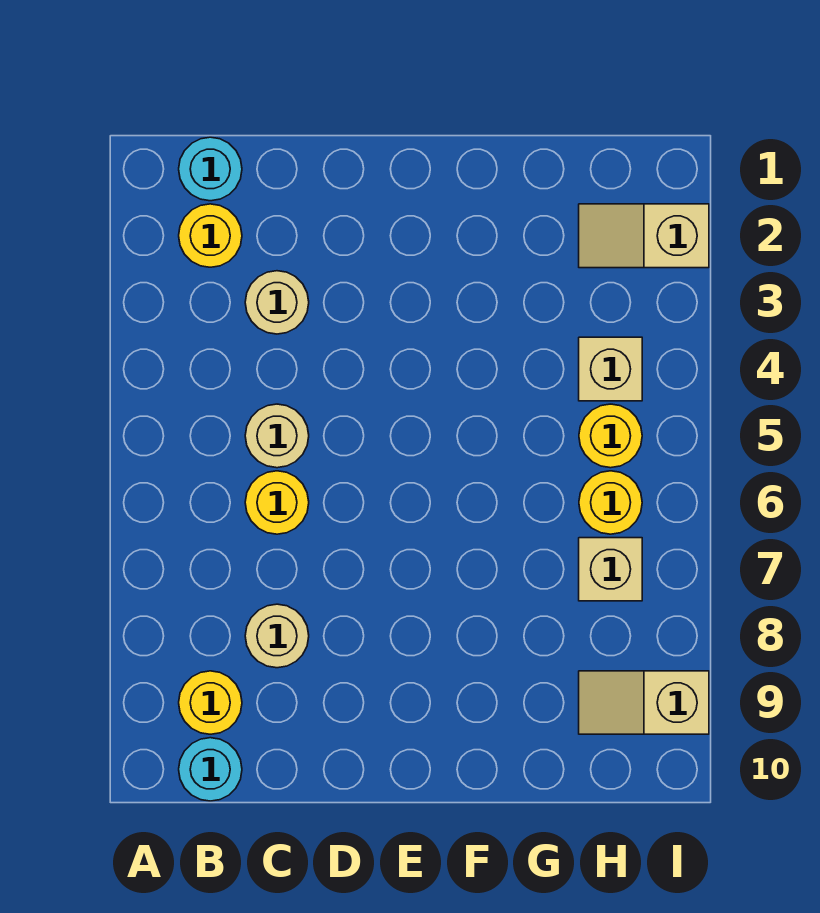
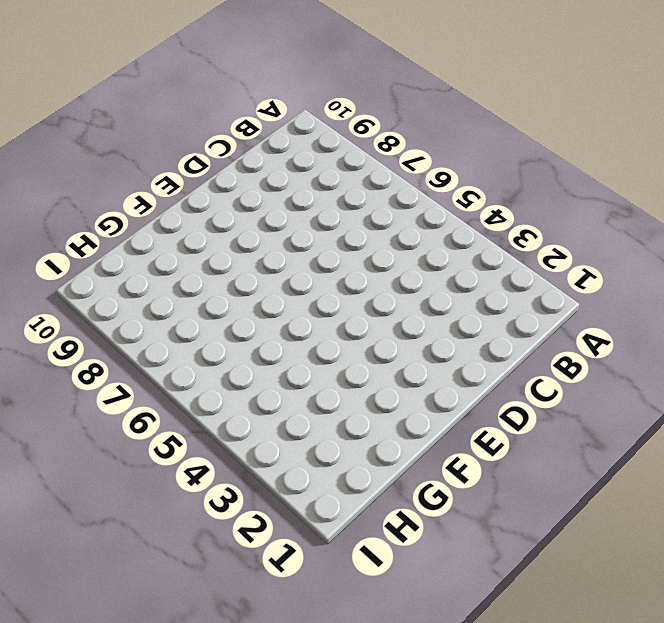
none -> cyan 1x1 round brick [179,137,242,201]
none -> yellow 1x1 round brick [179,204,242,267]
none -> yellow 1x1 round brick [179,671,242,734]

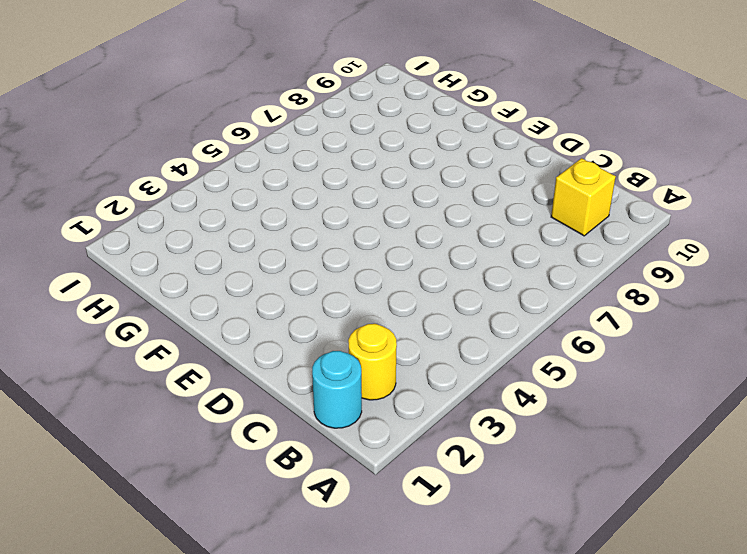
yellow 1x1 brick [551,158,616,236] -> yellow 1x1 round brick [179,671,242,734]
none -> cyan 1x1 round brick [179,738,242,801]
none -> tan 1x1 round brick [245,271,309,334]
none -> tan 1x1 round brick [245,404,309,468]

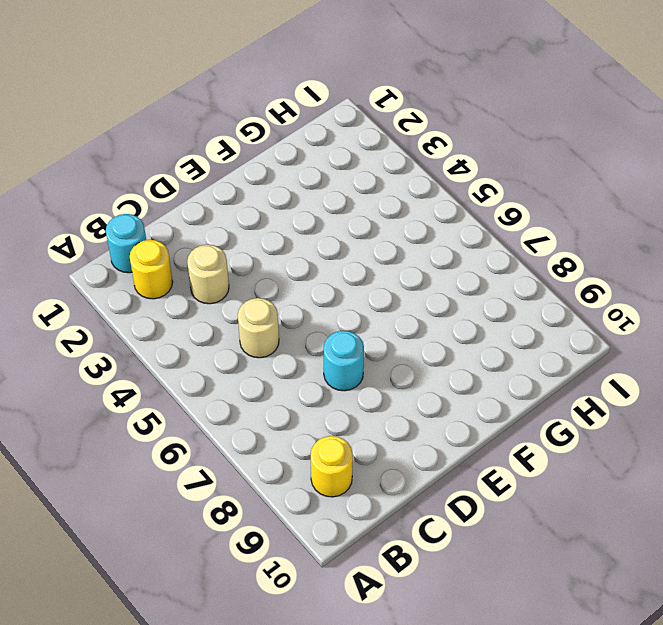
cyan 1x1 round brick [324,331,364,391] -> cyan 1x1 round brick moved to [179,738,242,801]
none -> yellow 1x1 round brick [245,471,309,534]
none -> tan 1x1 round brick [245,604,309,668]
none -> tan 1x2 slope [579,204,709,268]

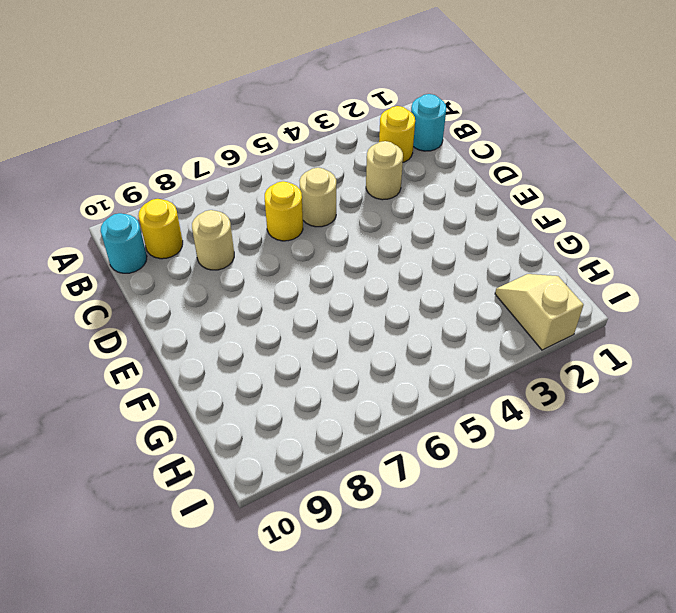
none -> tan 1x1 brick [579,337,642,401]
none -> yellow 1x1 round brick [579,404,642,468]
none -> yellow 1x1 round brick [579,471,642,534]

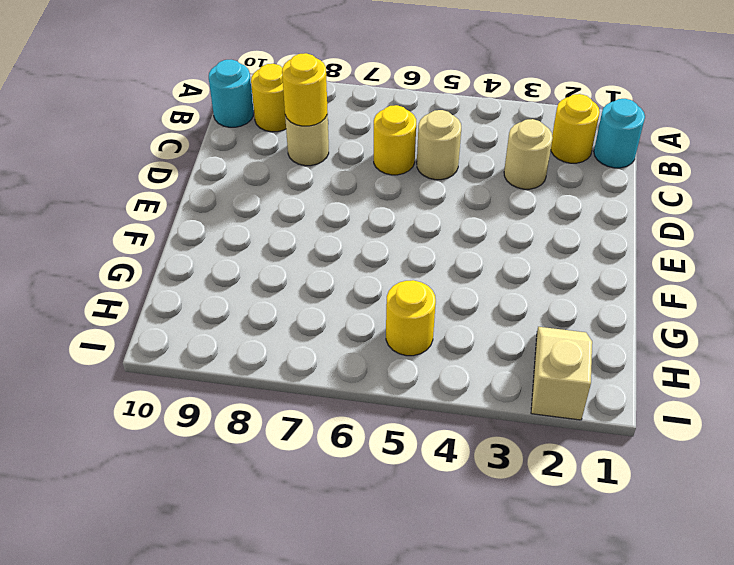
yellow 1x1 round brick [282,53,327,126] -> yellow 1x1 round brick moved to [579,471,642,534]
none -> tan 1x1 brick [579,337,642,401]
none -> tan 1x1 brick [579,538,642,601]
none -> tan 1x2 slope [579,671,709,734]

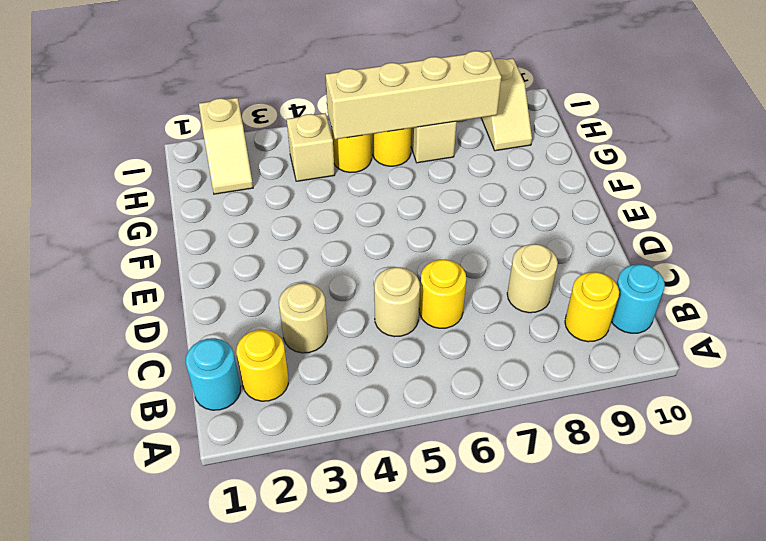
tan 1x4 brick [326,51,501,139] -> none

